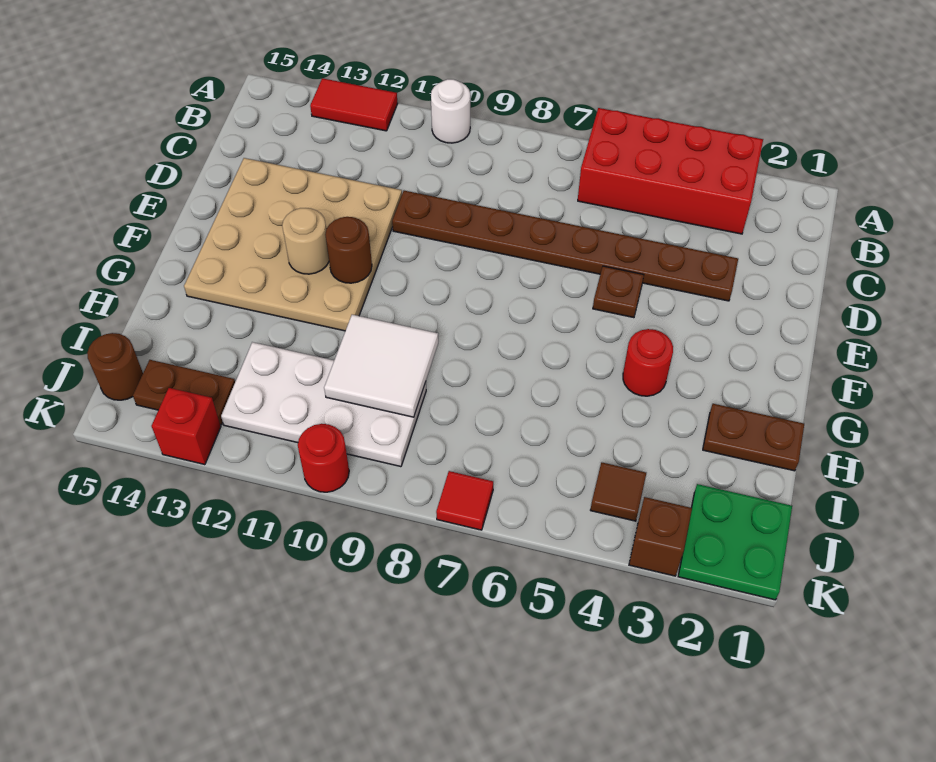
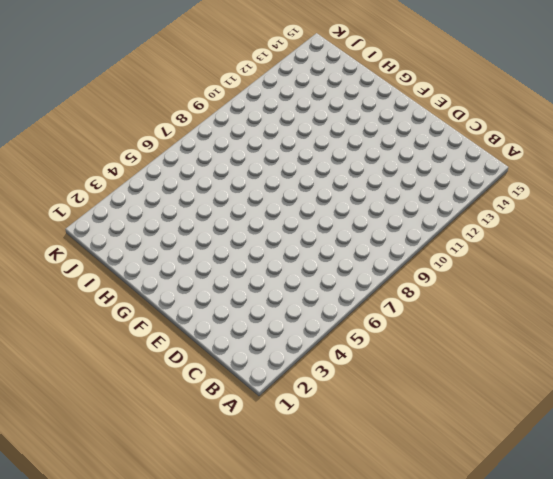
none -> red 2x4 brick [578,108,763,234]
none -> white 1x1 round brick [431,79,470,143]
none -> red 1x2 tile [310,78,398,131]

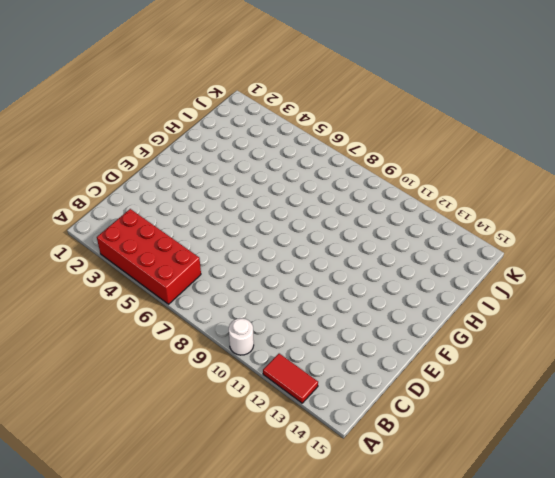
none -> brown 1x8 plate [392,191,738,301]
none -> tan 4x4 plate [184,158,402,331]
none -> brown 1x1 plate [593,266,644,318]

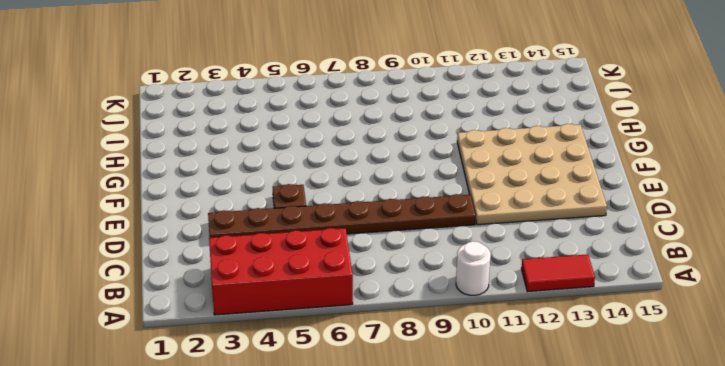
none -> red 1x1 round brick [623,329,673,396]
none -> brown 1x2 plate [703,404,804,471]
none -> white 2x4 plate [221,342,426,467]

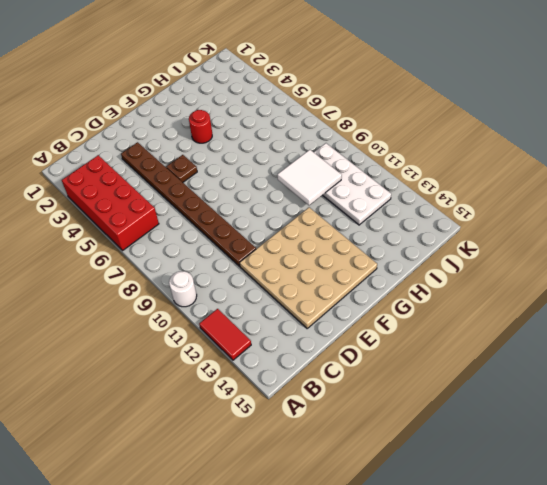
none -> brown 1x2 plate [703,404,804,471]
none -> green 2x2 plate [678,484,792,600]
none -> brown 1x1 tile [591,462,646,521]

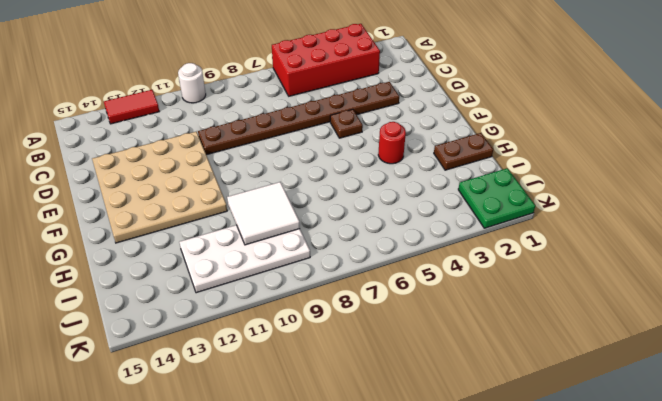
none -> brown 1x1 tile [591,462,646,521]
none -> brown 1x2 plate [133,360,235,425]
none -> brown 1x1 round brick [87,333,143,400]

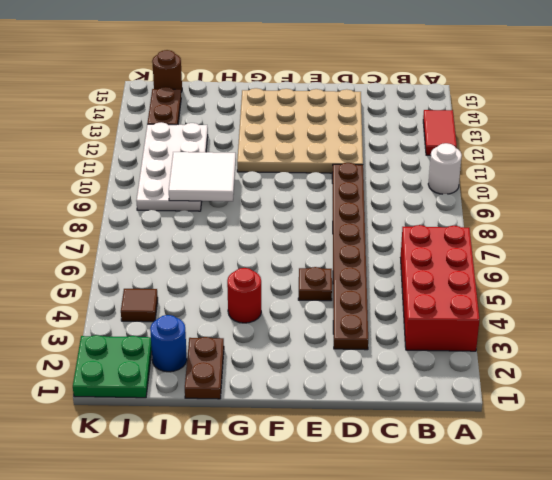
blue 1x1 round brick [150,315,187,372] -> none
none -> brown 1x1 brick [629,497,692,576]
none -> red 1x1 tile [436,471,493,530]
none -> red 1x1 round brick [298,424,349,492]

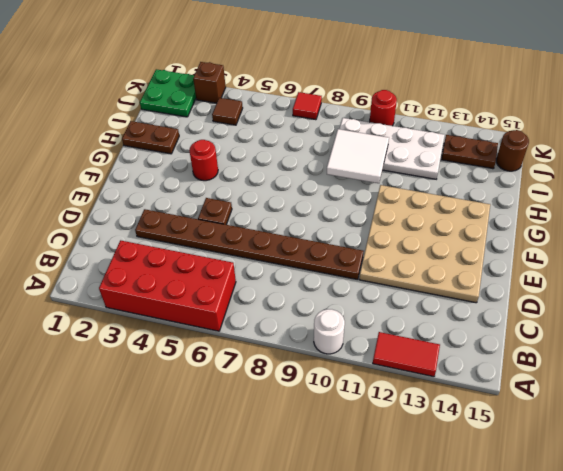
none -> red 1x1 brick [152,388,221,465]
none -> brown 1x1 round brick [325,217,372,283]
none -> tan 1x1 round brick [282,208,329,274]

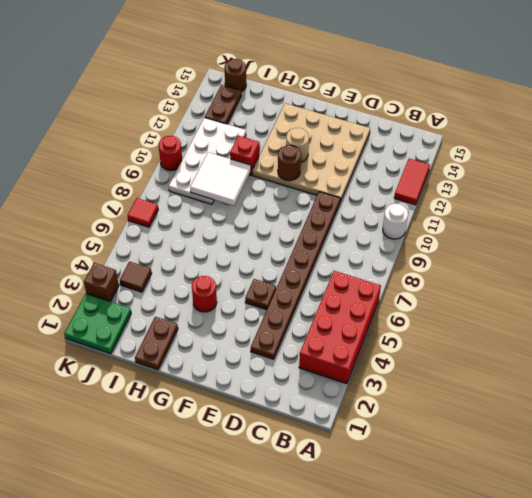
red 1x1 brick [230,136,259,175] -> red 1x1 brick moved to [152,388,221,465]

